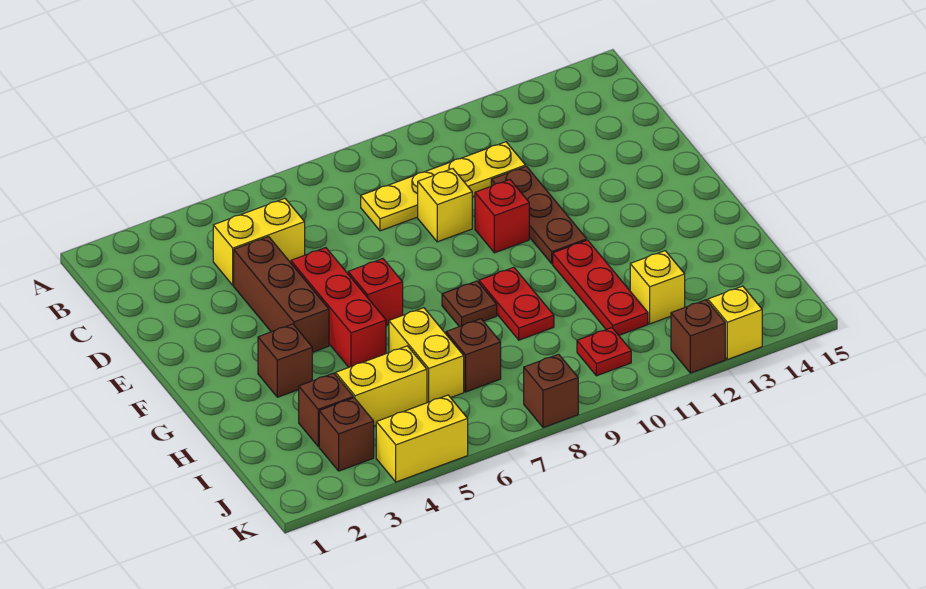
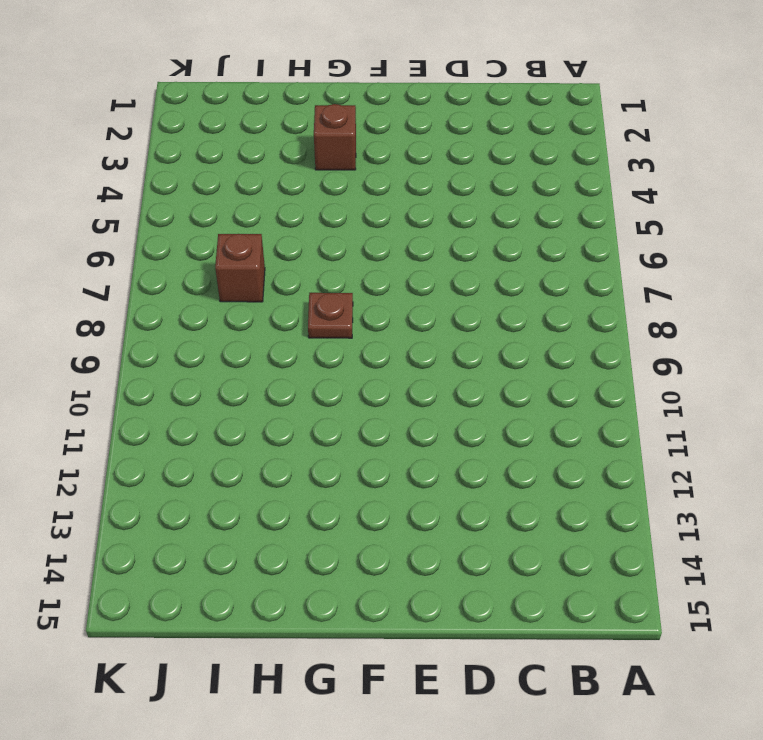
none -> yellow 1x2 brick [213,199,305,285]
none -> yellow 1x4 plate [361,142,526,231]
none -> brown 1x3 brick [234,237,329,352]

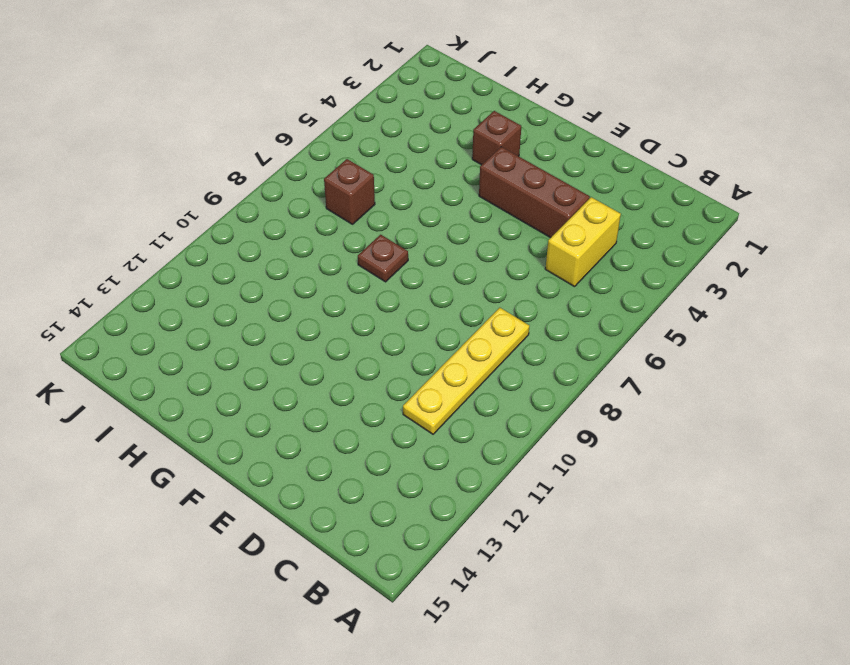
none -> yellow 1x1 brick [418,169,472,242]
none -> brown 1x3 plate [491,166,587,264]
none -> red 1x3 brick [291,248,386,367]

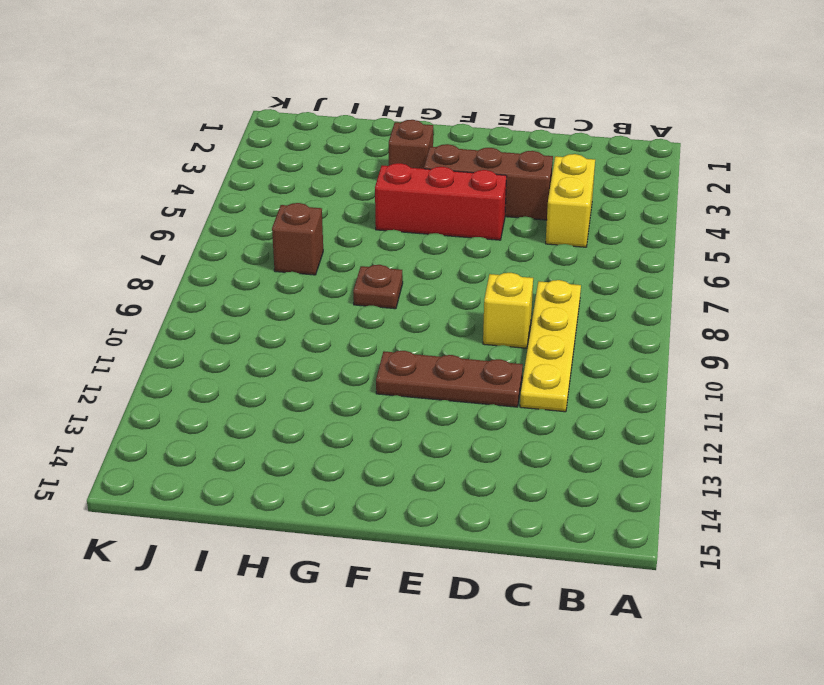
none -> red 1x1 brick [475,180,529,253]
none -> red 1x1 brick [348,259,403,325]
none -> red 1x2 plate [479,267,554,340]

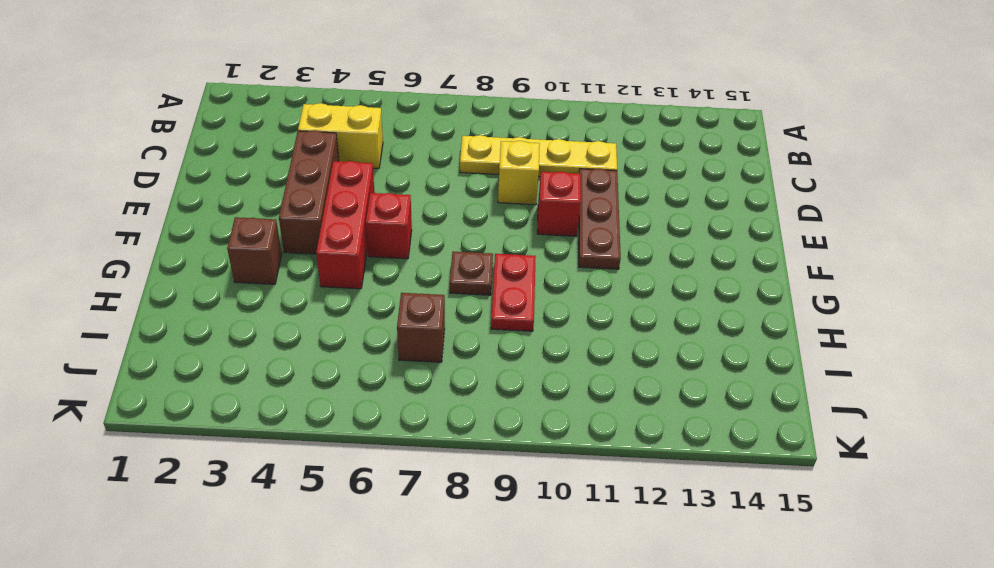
none -> red 1x3 plate [553,240,648,335]
none -> yellow 1x2 brick [389,308,464,403]
none -> brown 1x1 brick [299,373,353,446]

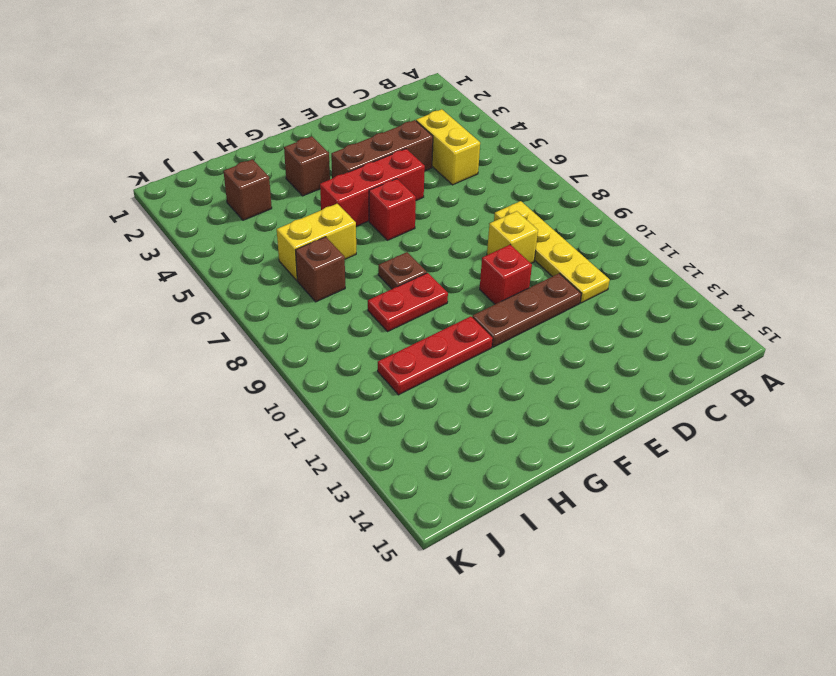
none -> yellow 1x2 brick [336,346,427,426]
none -> yellow 1x1 brick [630,251,685,324]
none -> brown 1x1 brick [319,398,374,471]

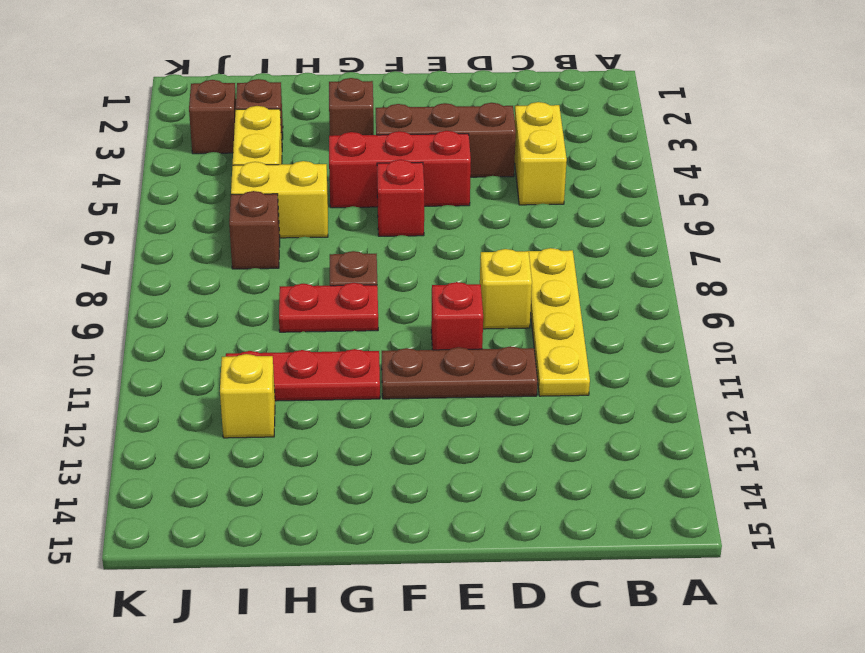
none -> red 1x1 plate [577,328,631,376]
none -> yellow 1x2 brick [376,395,468,482]
none -> brown 1x1 brick [524,354,578,428]

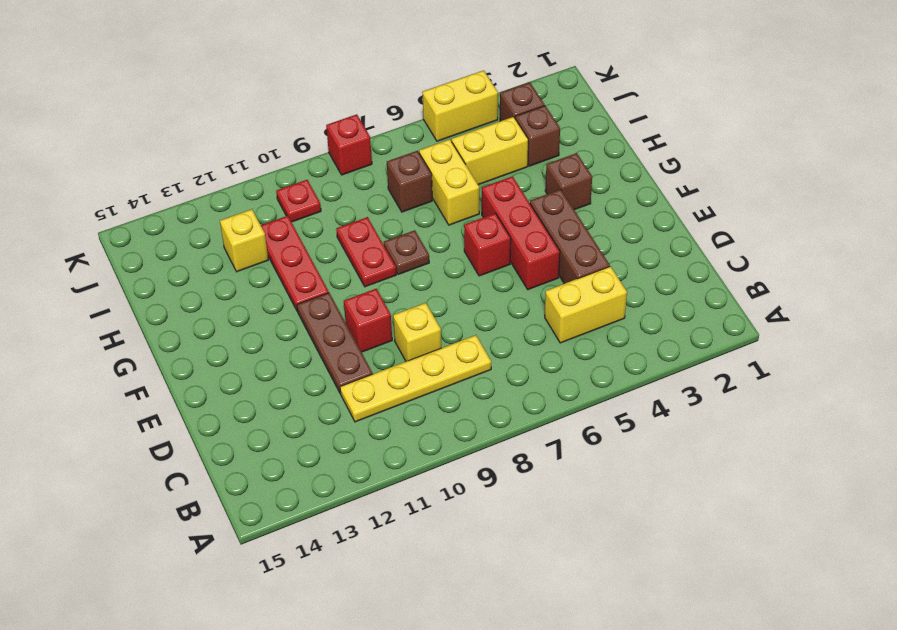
red 1x1 brick [326,114,372,175] -> brown 1x1 brick [524,354,578,428]
none -> brown 1x1 brick [671,300,725,373]
none -> yellow 1x1 brick [708,286,762,359]

